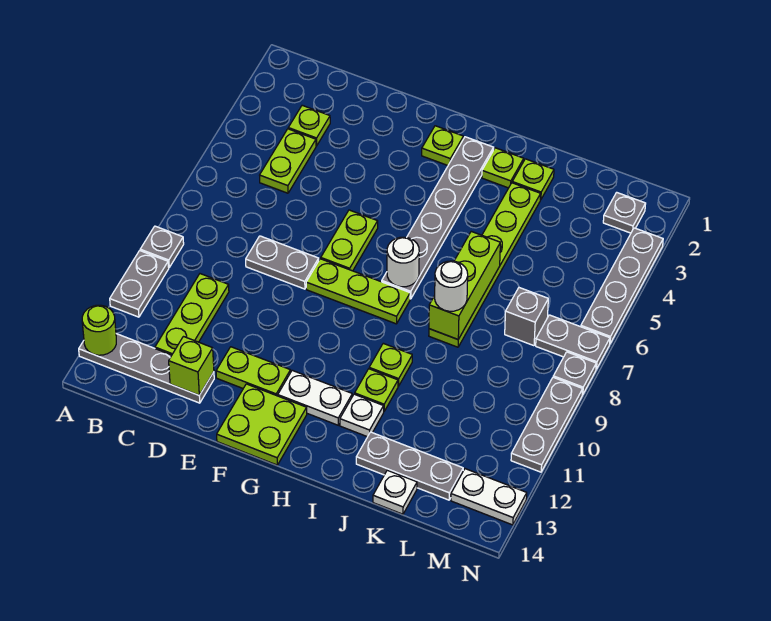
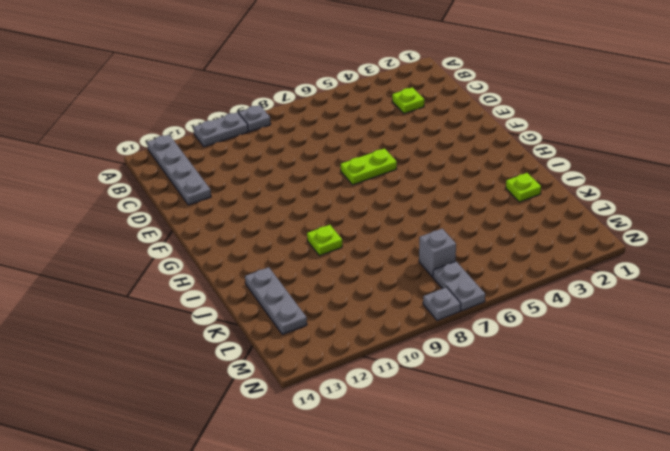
none -> lime 1x2 plate [260,129,316,193]
none -> lime 1x3 plate [155,274,229,355]
none -> grey 1x2 plate [246,236,319,289]
none -> lime 1x2 plate [216,347,291,396]

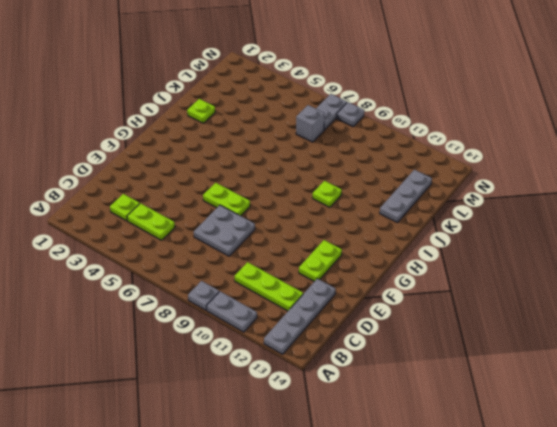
grey 2x2 plate [194,205,255,256] -> grey 1x2 plate [246,236,319,289]
none -> lime 1x3 plate [306,259,410,324]
none -> lime 2x2 plate [217,384,307,465]
none -> lime 1x1 plate [422,126,463,165]
none -> white 1x2 plate [278,370,352,425]

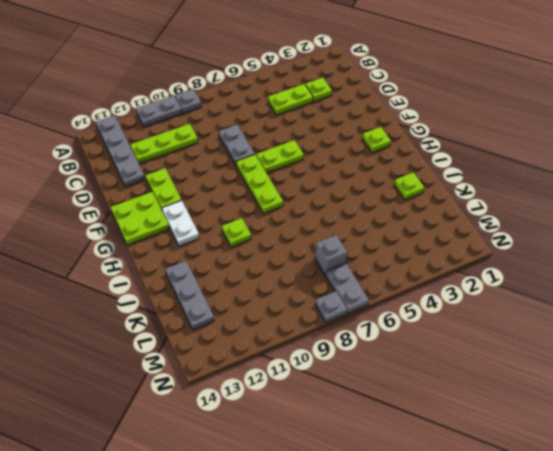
none -> grey 1x6 plate [382,137,494,299]
none -> lime 1x1 plate [482,148,524,188]
none -> lime 1x1 plate [355,369,398,411]
none -> white 1x1 plate [340,394,384,437]

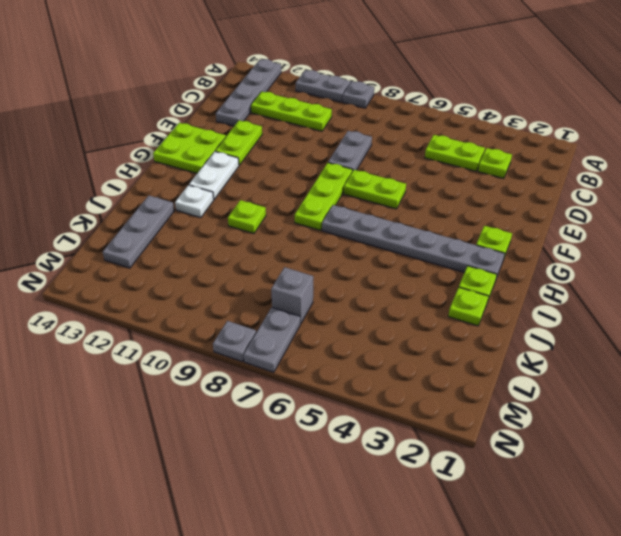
none -> lime 1x1 plate [355,369,398,411]
none -> lime 1x6 plate [429,183,541,347]
none -> white 1x1 plate [373,470,417,514]
none -> grey 1x1 plate [603,192,646,233]

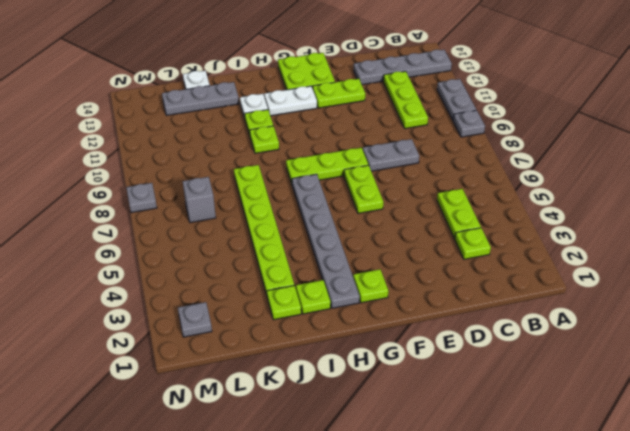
none -> grey 1x2 plate [536,315,610,369]
none -> white 1x2 plate [451,469,527,525]
none -> grey 1x4 plate [581,228,663,343]
none -> grey 1x3 plate [511,377,583,472]

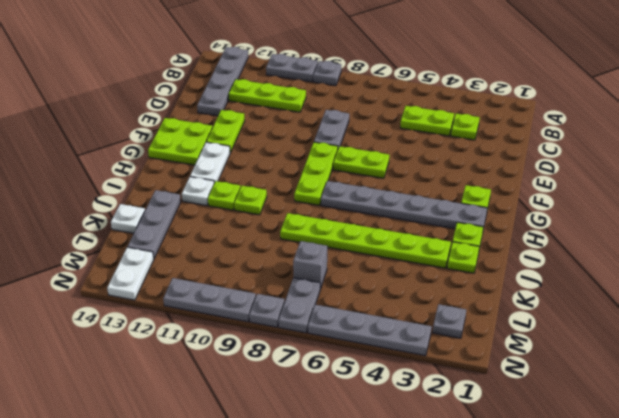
none -> lime 1x1 round brick [82,305,116,355]
none -> lime 1x1 brick [169,337,214,395]
none -> white 1x1 round brick [387,237,419,287]
none -> lime 1x3 brick [429,231,500,339]

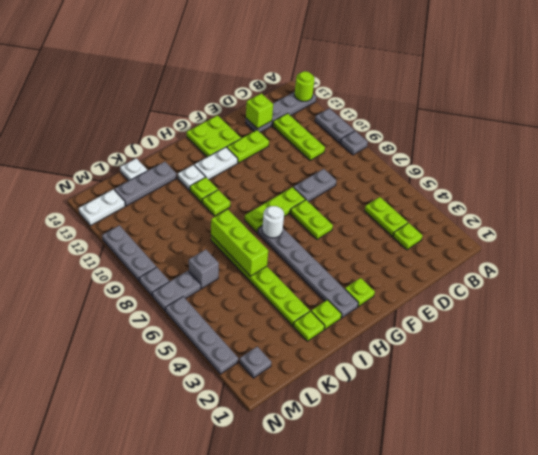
none -> white 1x1 round brick [435,261,468,311]

